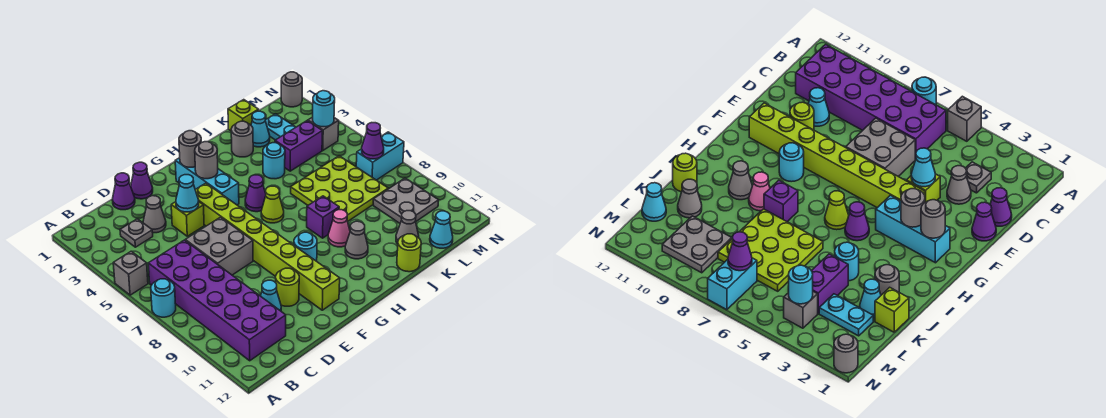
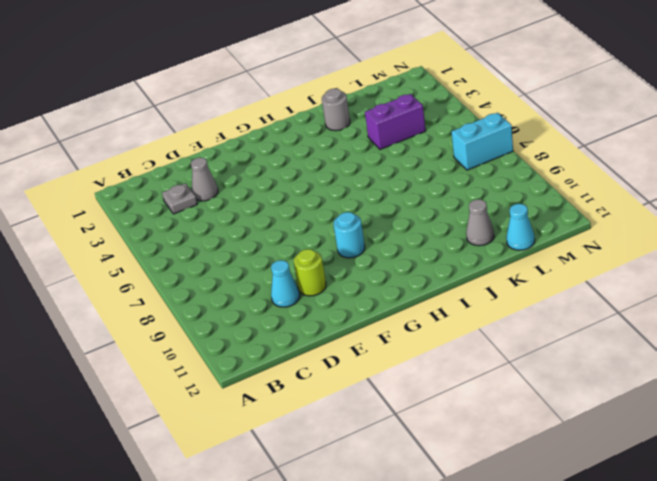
none -> grey 1x1 brick [113,251,148,295]
none -> cyan 1x1 round brick [151,279,176,317]
none -> purple 2x6 brick [148,240,286,361]
none -> purple 1x1 cone [112,173,135,210]

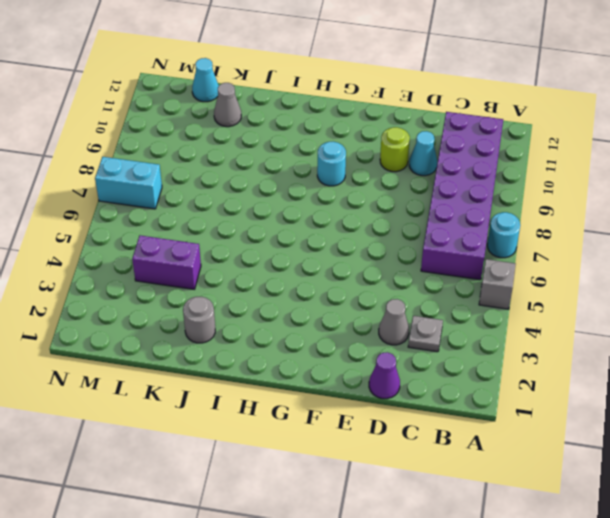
none -> grey 2x2 brick [185,217,253,275]
none -> purple 1x1 cone [131,162,153,199]
none -> lime 1x1 brick [171,202,204,236]
none -> lime 1x8 brick [195,183,340,310]

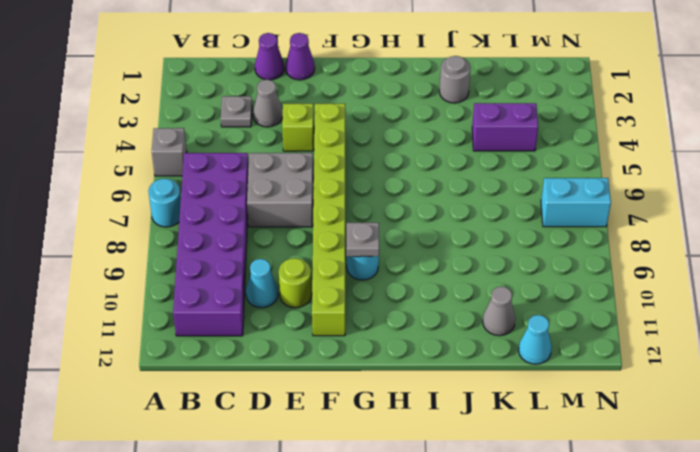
grey 1x1 plate [347,223,379,257] -> none
none -> cyan 1x3 brick [175,158,239,205]
none -> purple 1x1 cone [245,175,266,212]
none -> lime 1x1 cone [261,186,284,223]
none -> purple 1x1 brick [307,196,339,238]

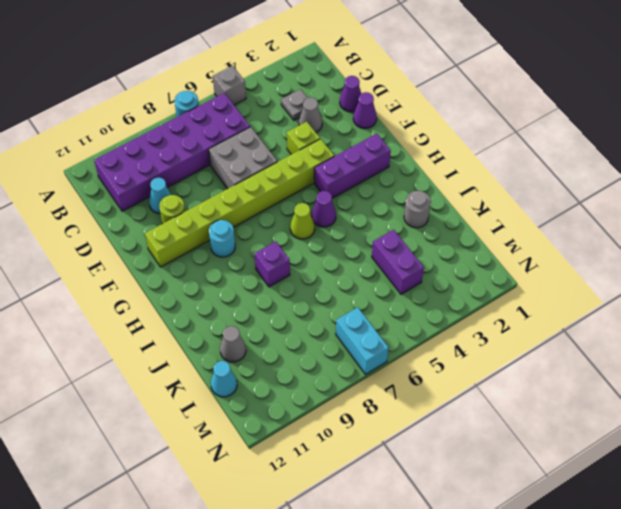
purple 1x3 brick [314,134,391,198] -> cyan 1x3 brick [175,158,239,205]
none -> pink 1x1 cone [328,210,350,247]
none -> grey 1x1 cone [345,221,368,259]
none -> cyan 1x1 round brick [263,143,285,179]
none -> lime 3x3 plate [291,156,388,221]

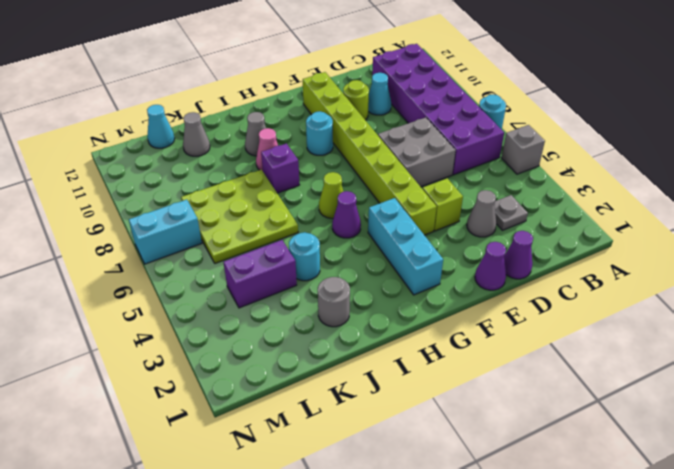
none -> lime 1x1 round brick [397,234,421,272]
none -> lime 1x1 brick [228,100,259,131]
none -> cyan 1x1 cone [251,111,270,147]
none -> cyan 1x2 plate [265,114,296,140]

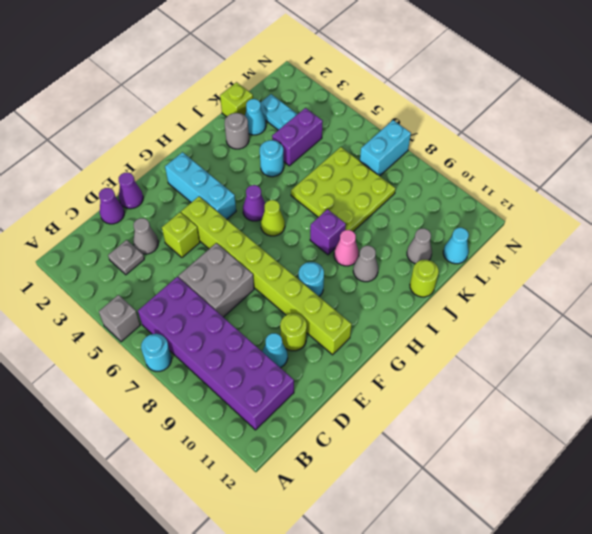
none -> grey 2x2 plate [373,178,439,223]
none -> grey 1x1 brick [308,117,339,150]
none -> grey 1x1 round brick [281,72,302,107]
none -> cyan 1x1 cone [176,175,199,212]

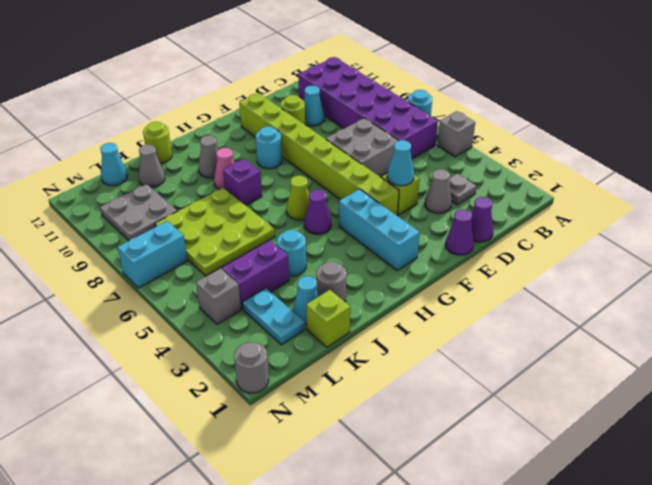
none -> grey 1x1 round brick [179,131,201,167]
none -> grey 1x1 round brick [195,142,218,179]
none -> cyan 1x1 round brick [313,91,335,127]
none -> purple 1x1 cone [362,123,384,159]

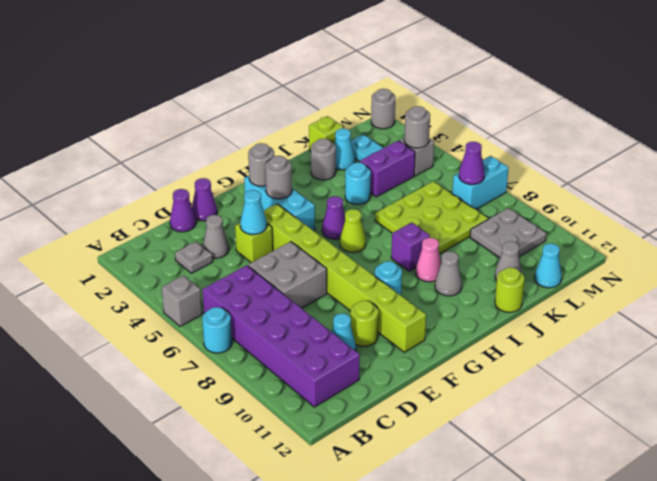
grey 1x1 round brick [404,106,430,148] -> cyan 1x1 round brick [313,91,335,127]

